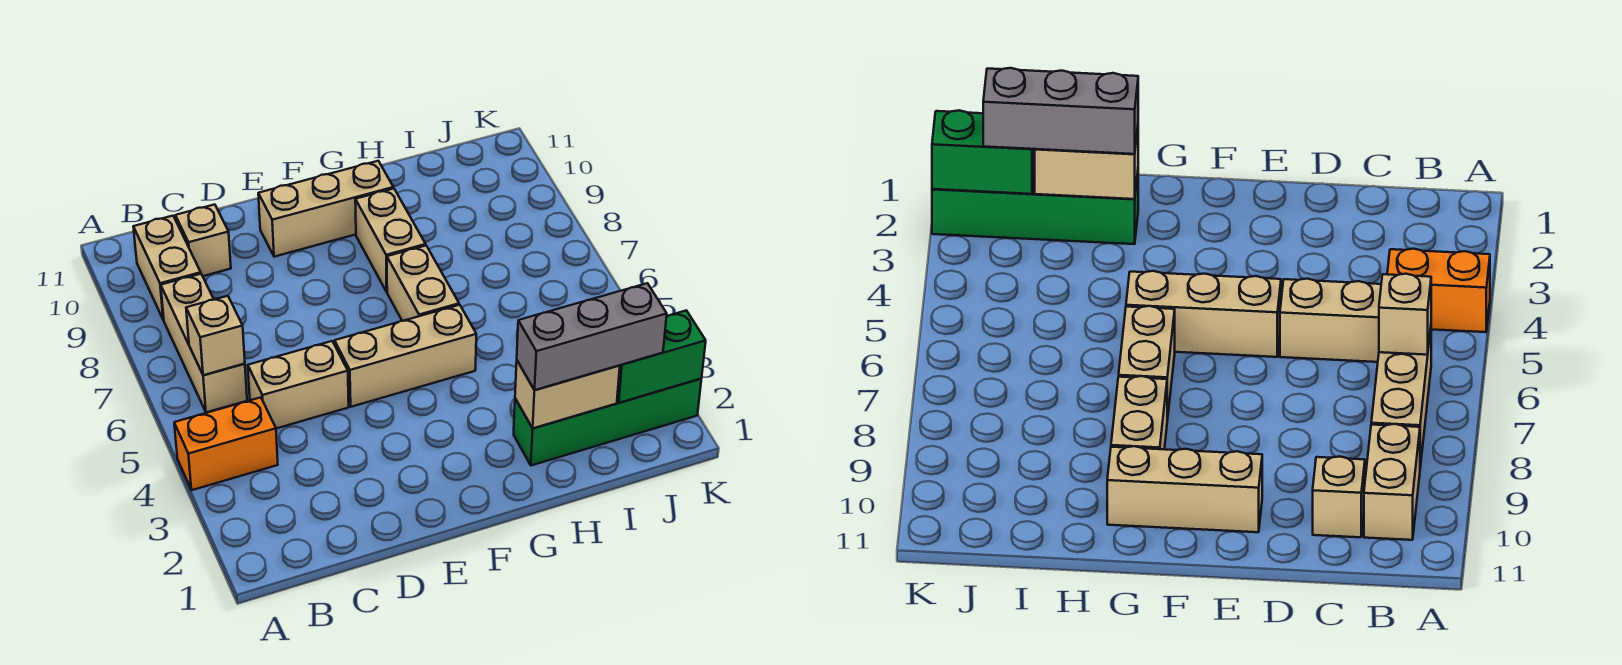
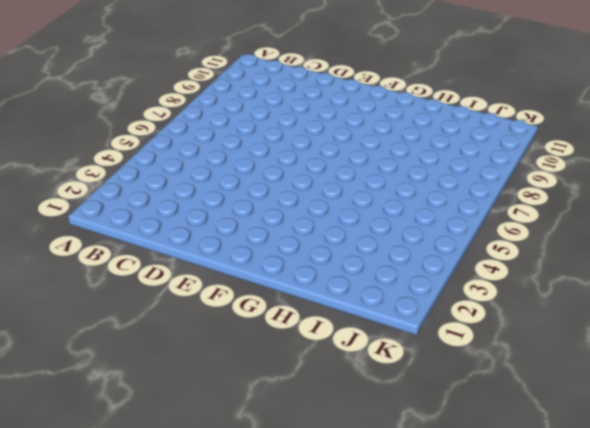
none -> orange 1x2 brick [174,397,278,490]
none -> tan 1x3 brick [161,274,247,412]
none -> tan 1x2 brick [133,216,201,320]

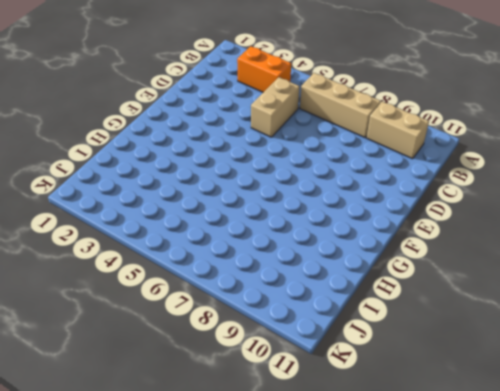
orange 1x2 brick [237,46,291,92] -> orange 1x2 brick turned to [174,397,278,490]
none -> tan 1x1 brick [175,205,231,276]
none -> tan 1x3 brick [335,305,476,407]
none -> tan 1x3 brick [258,161,393,257]

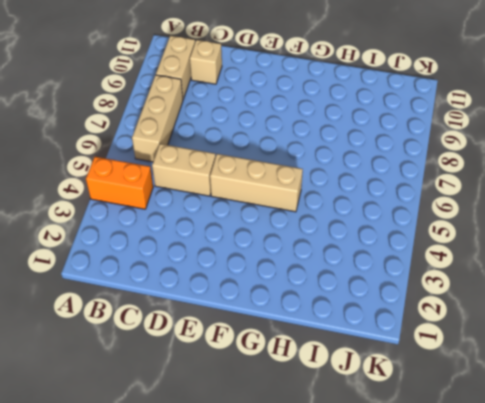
none -> tan 1x3 brick [258,161,393,257]
none -> tan 1x2 brick [387,246,459,321]
none -> tan 1x2 brick [355,188,426,292]

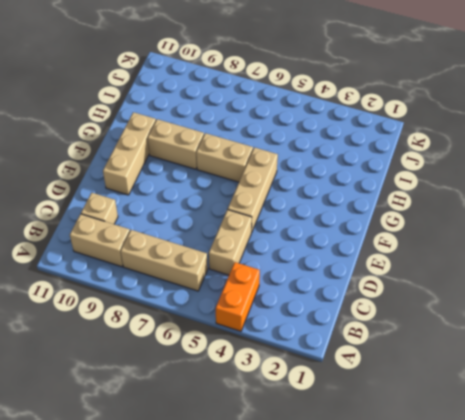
none -> green 1x4 brick [514,379,701,465]
none -> tan 1x1 brick [186,296,245,375]
none -> tan 1x2 brick [515,361,620,428]

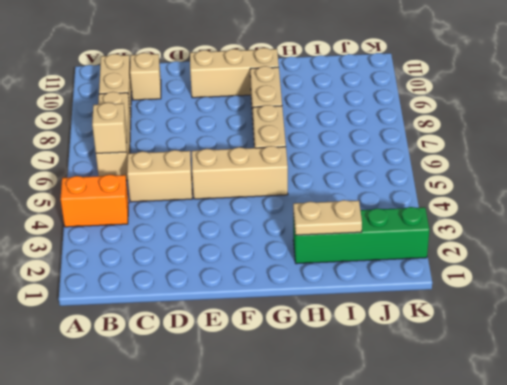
tan 1x2 plate [293,200,362,235] -> tan 1x2 brick [515,361,620,428]
none -> green 1x2 brick [617,310,706,403]
none -> grey 1x3 brick [517,283,667,390]

